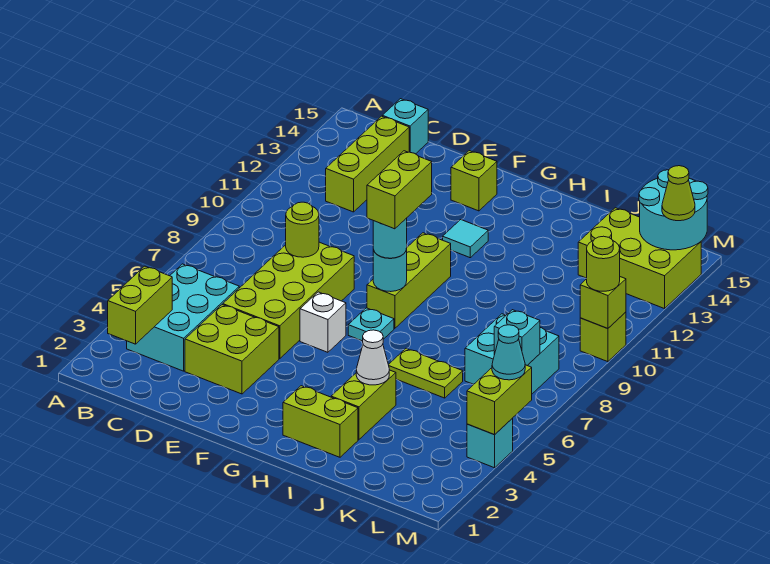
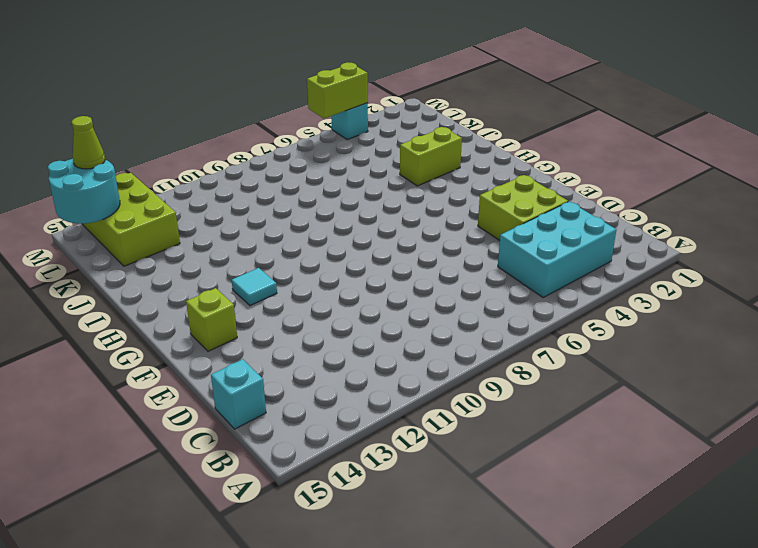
none -> lime 1x3 brick [326,116,409,212]
none -> lime 2x4 brick [223,242,354,359]
none -> white 1x1 brick [300,292,346,352]
none -> cyan 1x1 plate [348,308,394,341]

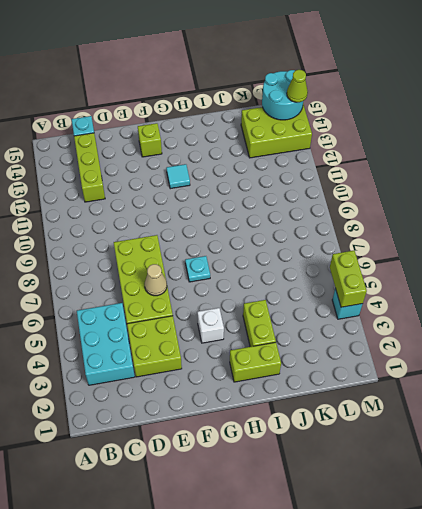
tan 1x1 cone [145,264,167,296] -> none
white 1x1 brick [197,308,224,343] -> white 1x1 brick moved to [300,292,346,352]
none -> lime 1x3 brick [367,233,451,328]
none -> lime 1x2 plate [389,349,463,398]
none -> cyan 2x2 brick [465,314,559,394]
none -> lime 1x1 brick [580,312,626,362]

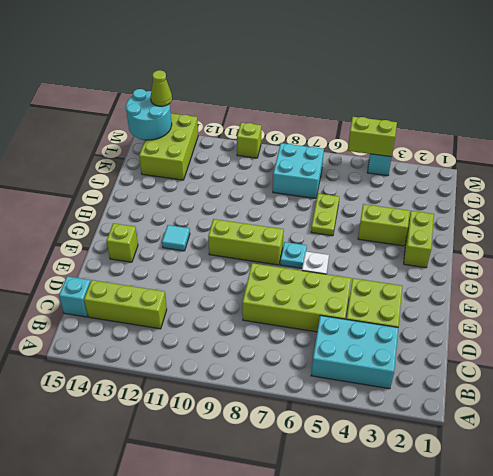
none -> lime 1x2 brick [108,266,172,344]
none -> lime 1x1 round brick [286,202,319,257]
none -> cyan 1x1 round brick [373,249,407,292]
none -> white 1x1 cone [356,330,389,385]

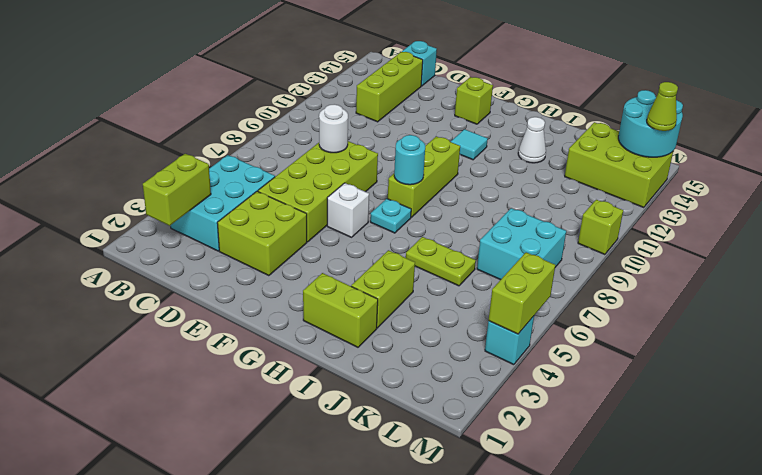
white 1x1 round brick [319,104,348,153] -> lime 1x1 round brick [286,202,319,257]
white 1x1 cone [518,117,546,163] -> white 1x1 cone moved to [356,330,389,385]
none -> cyan 1x1 brick [494,310,540,365]
none -> lime 1x1 brick [580,277,626,329]
none -> cyan 1x1 round brick [373,218,407,258]
none -> cyan 1x1 cone [492,325,525,380]

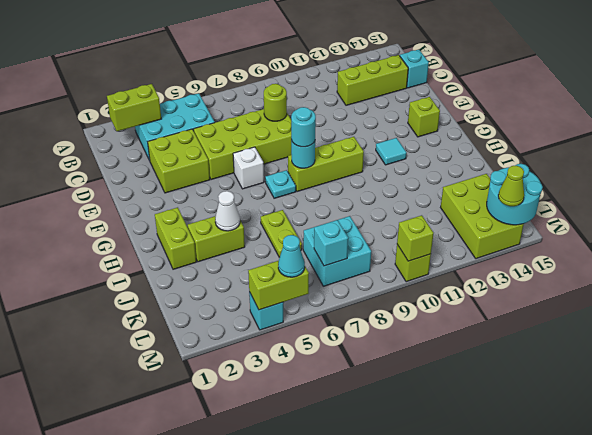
none -> lime 1x1 round brick [587,236,620,291]
none -> lime 1x2 brick [367,151,432,229]

